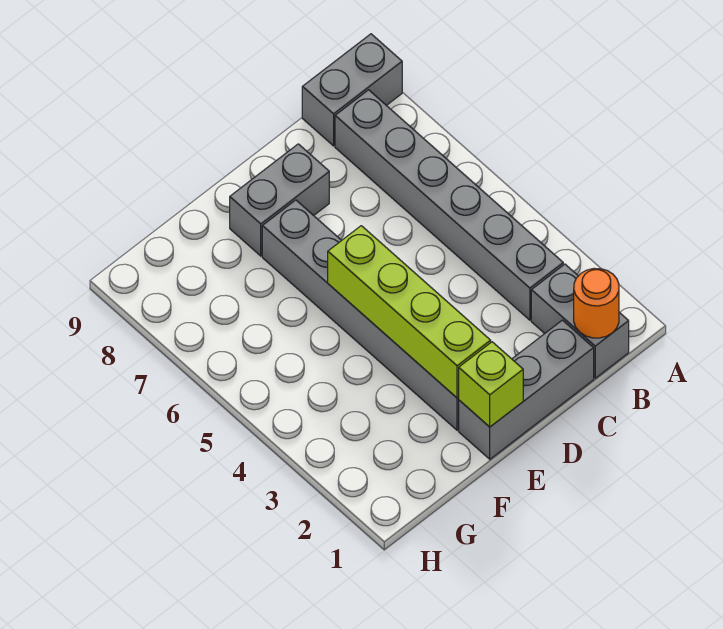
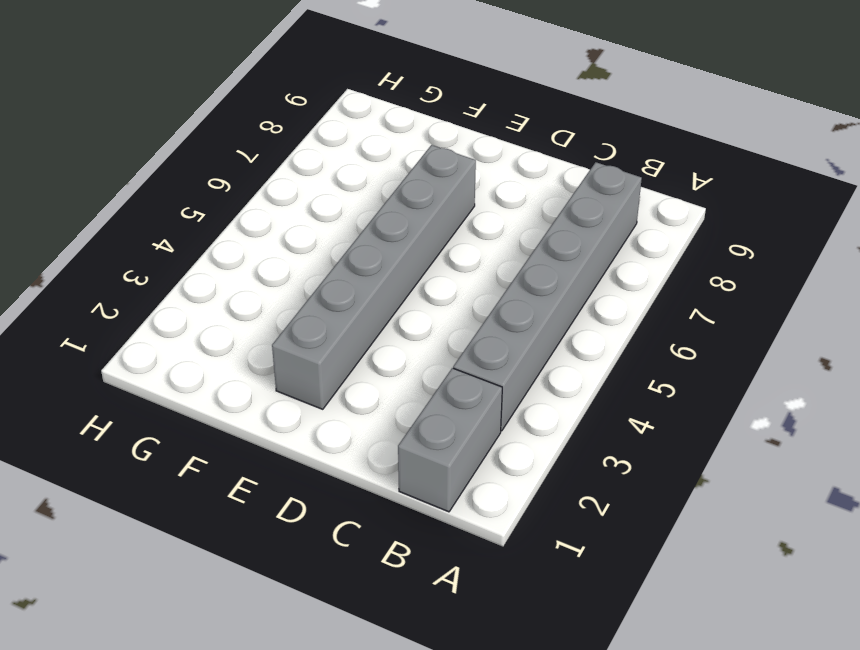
none -> grey 1x2 brick [302,34,402,146]
none -> grey 1x3 brick [459,320,594,459]

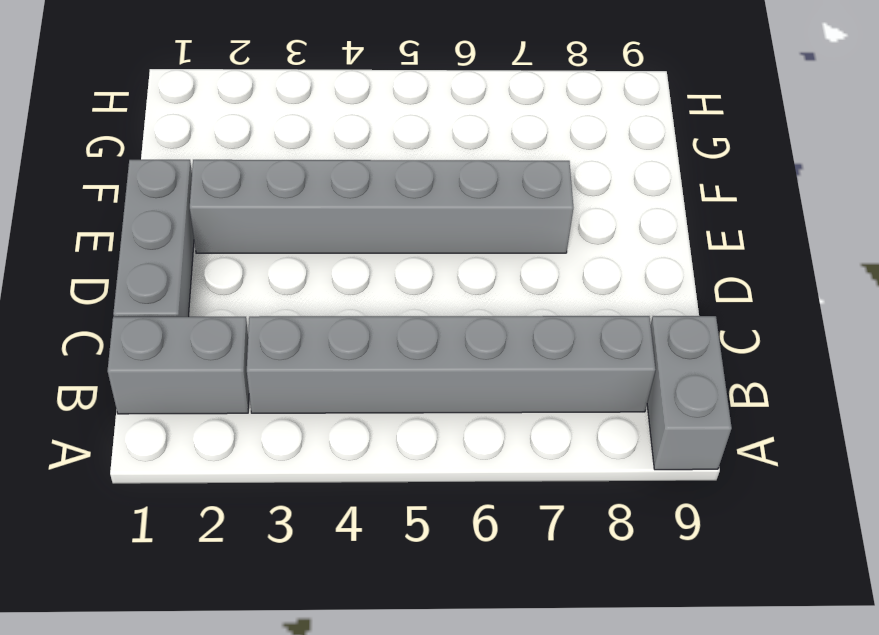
none -> grey 1x2 brick [230,144,329,256]
none -> orange 1x1 round brick [574,268,619,338]

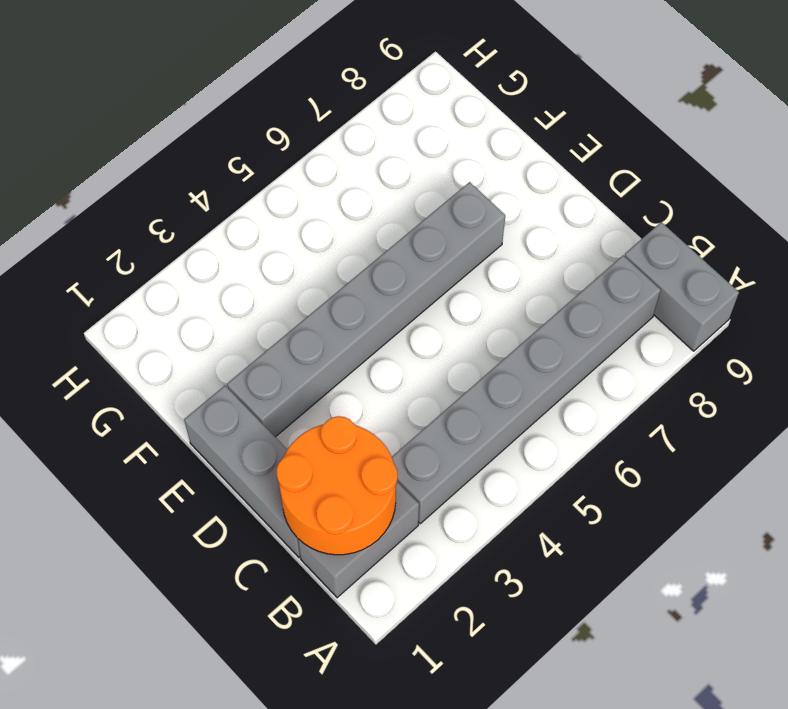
orange 2x2 round brick [276,416,397,555] -> orange 1x1 round brick [574,268,619,338]
none -> grey 1x2 brick [230,144,329,256]
none -> lime 1x1 brick [459,342,523,427]

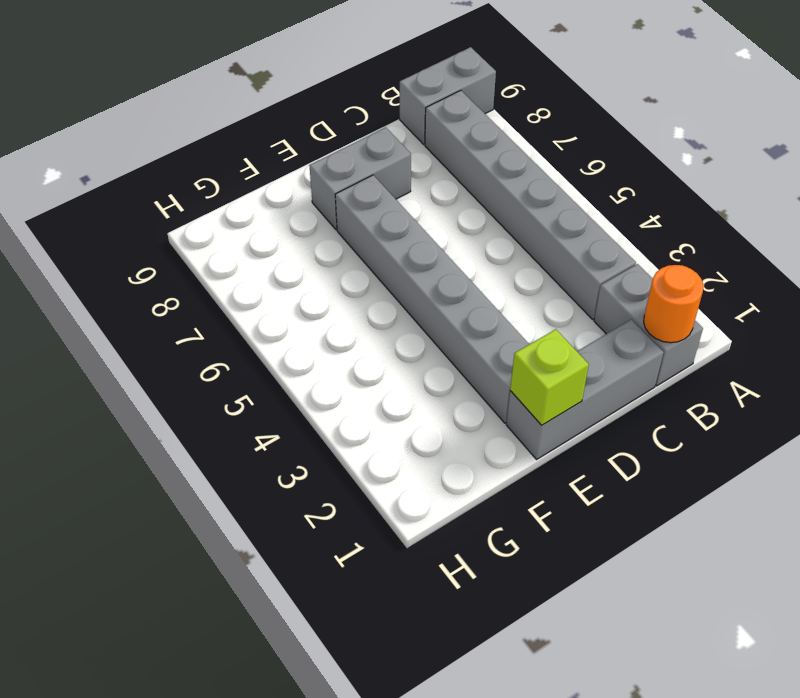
none -> lime 1x4 brick [328,226,491,398]

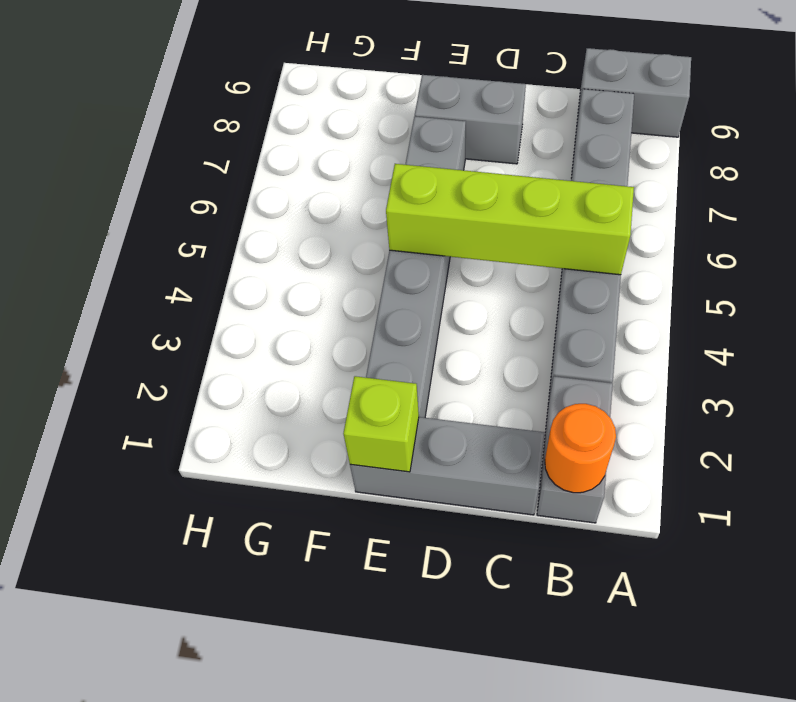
lime 1x4 brick [386,164,634,275] -> lime 1x4 brick turned to [328,226,491,398]

